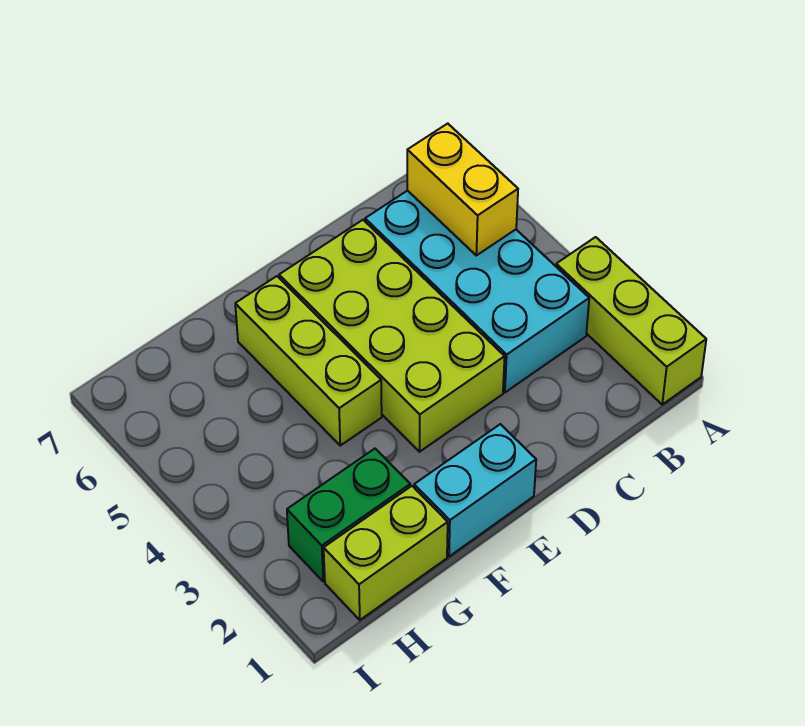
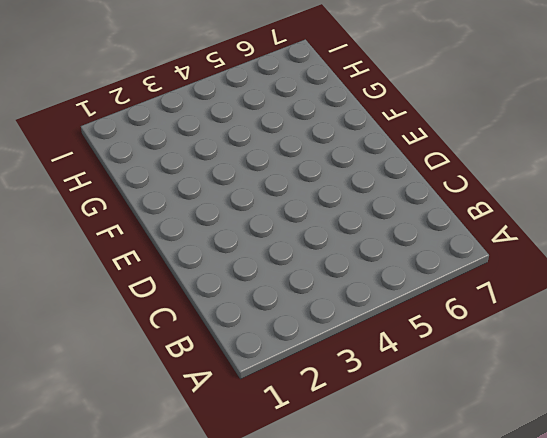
none -> lime 1x3 brick [556,237,706,404]
none -> cyan 2x4 brick [365,191,589,392]

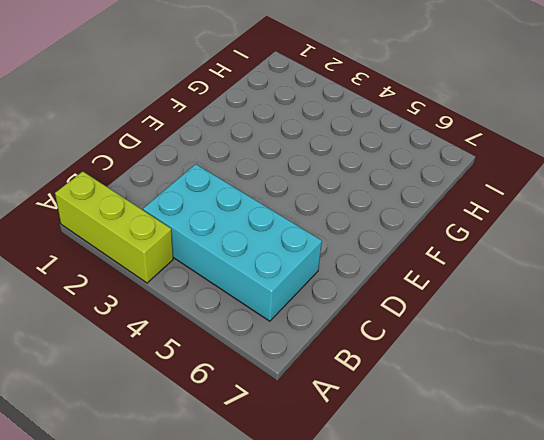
none -> lime 2x4 brick [279,220,505,452]
none -> cyan 1x2 brick [414,424,536,557]

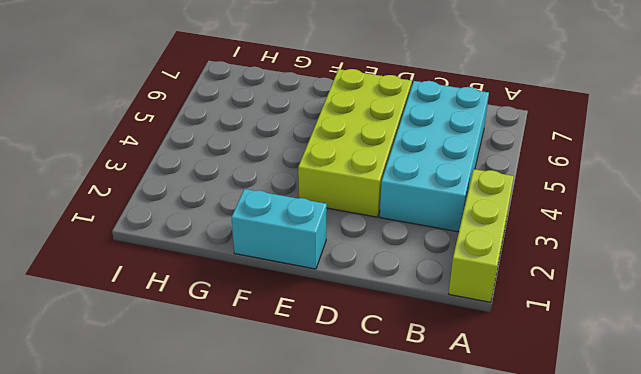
none -> lime 1x3 brick [235,276,382,446]
none -> lime 1x2 brick [324,486,448,620]

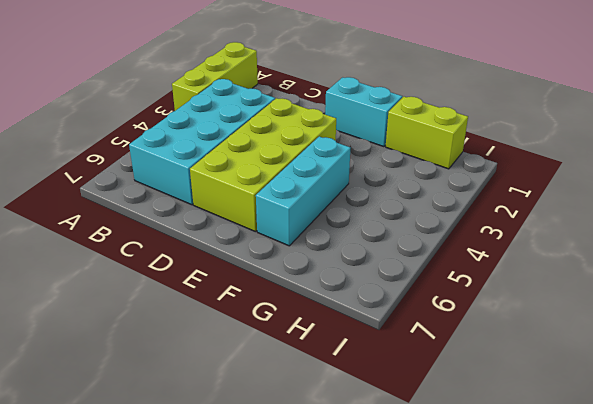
cyan 1x3 brick [256,137,350,246] -> lime 1x3 brick [235,276,382,446]
none -> green 1x2 brick [287,449,410,581]
none -> yellow 1x2 brick [407,124,518,255]

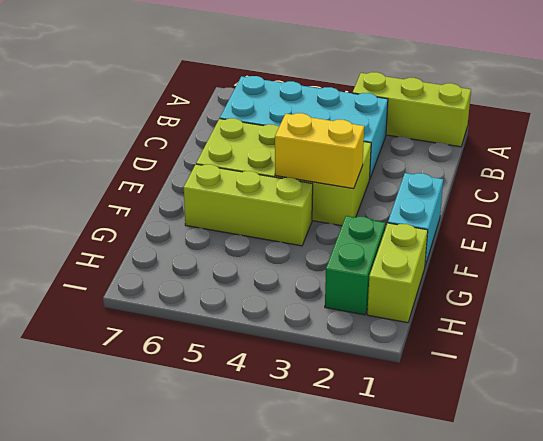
yellow 1x2 brick [275,113,364,189] -> yellow 1x2 brick moved to [407,124,518,255]

